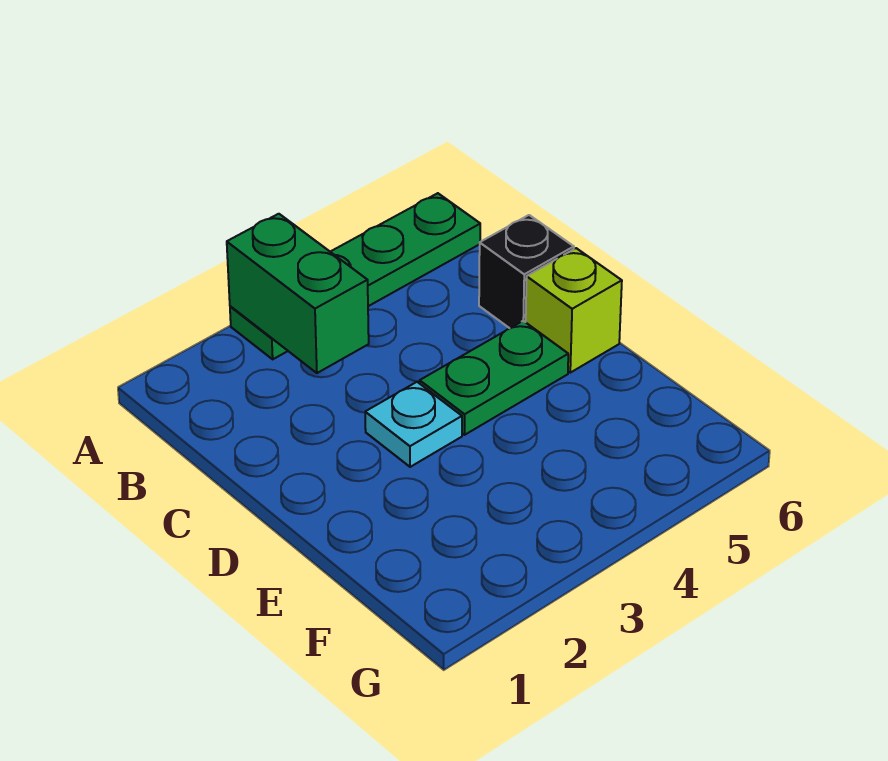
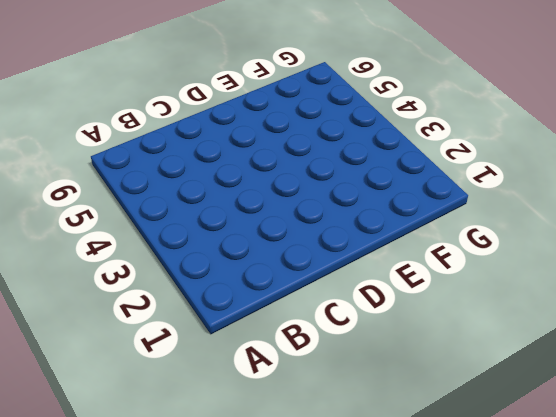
none -> green 1x4 plate [230,193,480,359]
none -> black 1x1 brick [479,215,574,328]

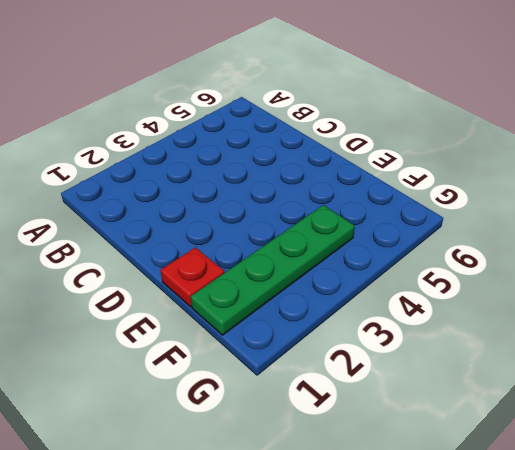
red 1x1 plate [161,247,224,307] -> none
green 1x4 plate [191,205,355,335] -> green 1x4 plate moved to [230,193,480,359]
none -> black 1x1 brick [479,215,574,328]
none -> cyan 1x1 plate [365,382,462,467]

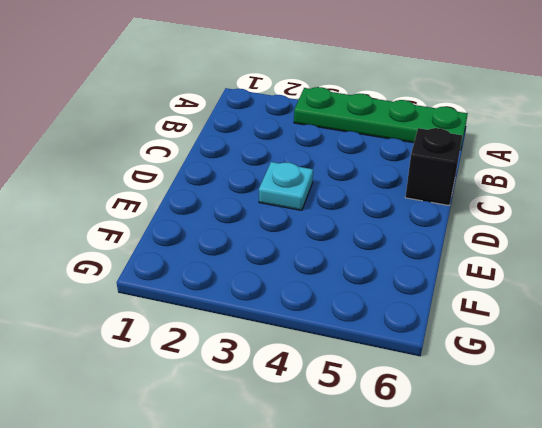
none -> green 1x2 plate [420,321,568,435]
none -> lime 1x1 brick [526,248,622,373]

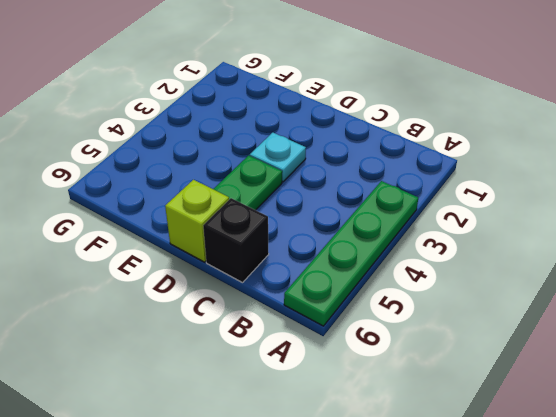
none -> green 1x2 brick [227,214,369,373]

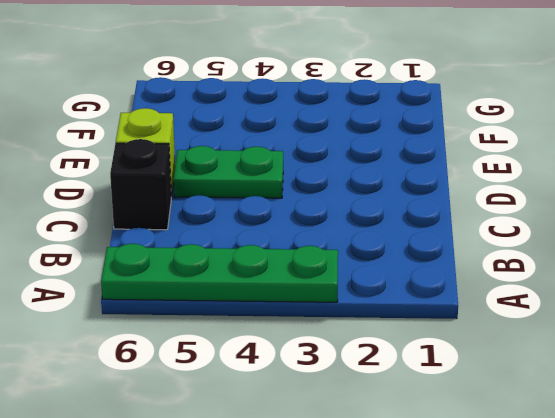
none -> cyan 1x1 plate [365,382,462,467]
none -> green 1x2 brick [227,214,369,373]

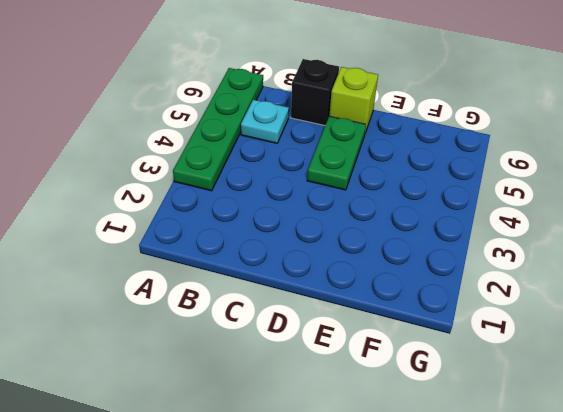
cyan 1x1 plate [241,100,289,143] -> cyan 1x1 plate moved to [365,382,462,467]
none -> green 1x2 brick [227,214,369,373]

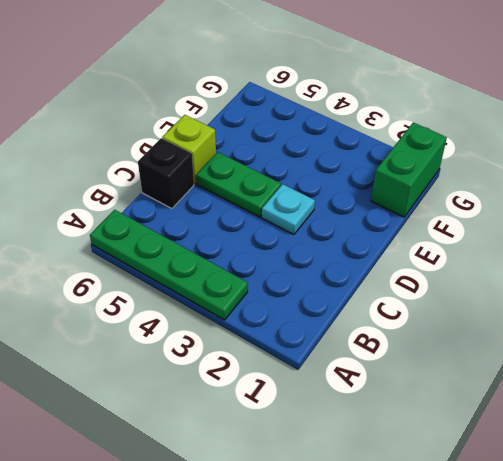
green 1x2 brick [371,122,447,217] -> green 1x2 brick moved to [227,214,369,373]

